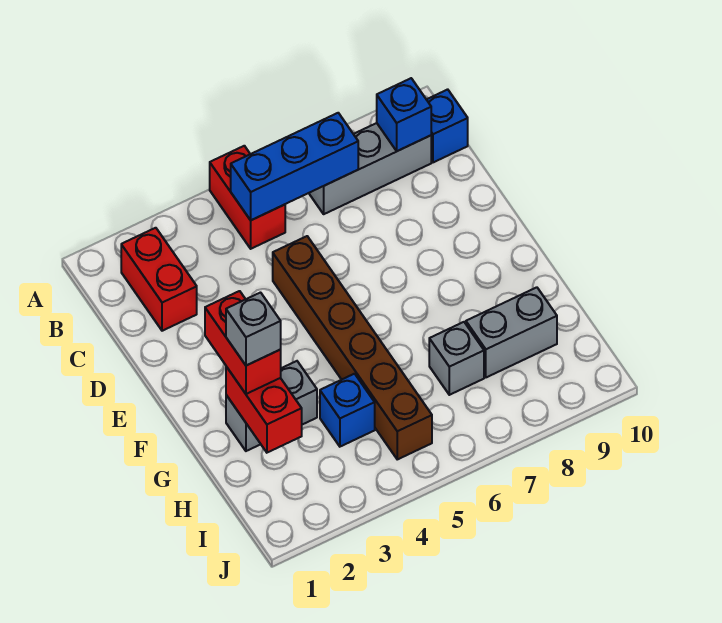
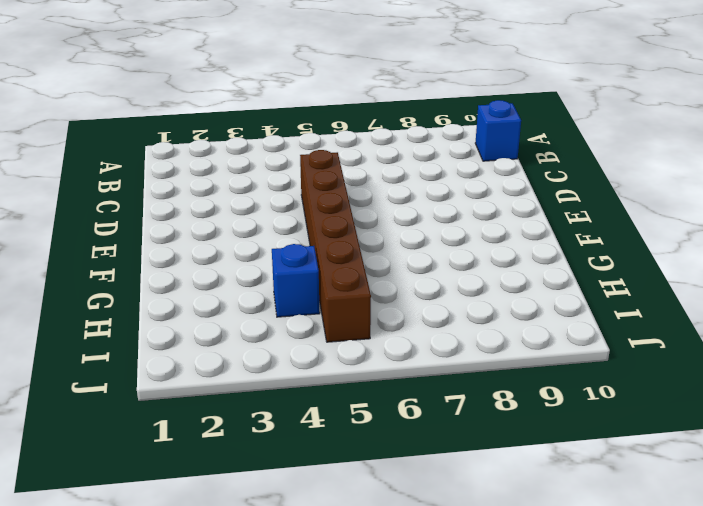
none -> red 1x2 brick [210,146,285,249]
none -> red 1x2 brick [121,228,197,331]
none -> grey 1x3 brick [309,123,431,214]

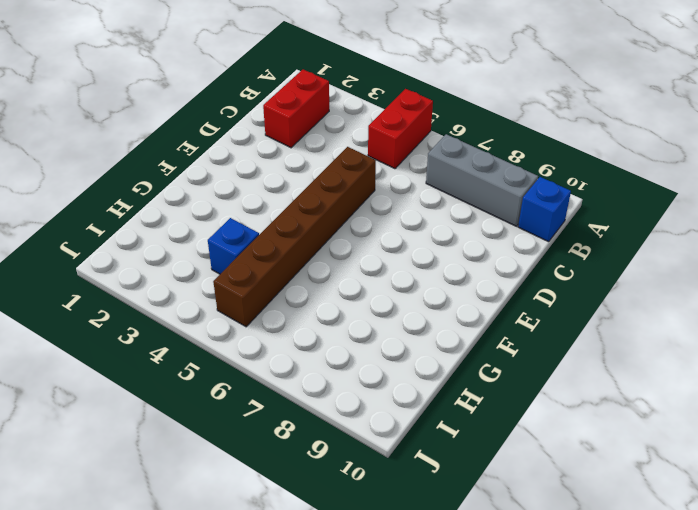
none -> grey 1x2 brick [226,361,317,451]
none -> grey 1x1 brick [429,322,484,395]
none -> grey 1x2 brick [466,287,557,377]

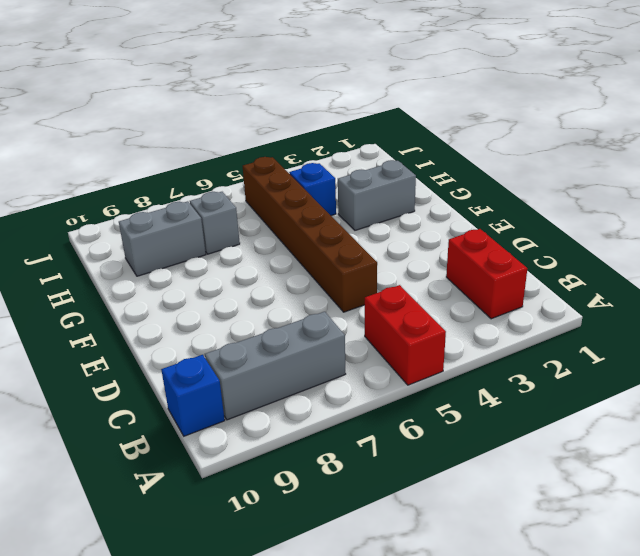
none -> blue 1x3 brick [231,113,358,220]
none -> blue 1x1 brick [377,78,431,151]
none -> red 1x2 brick [226,367,302,453]

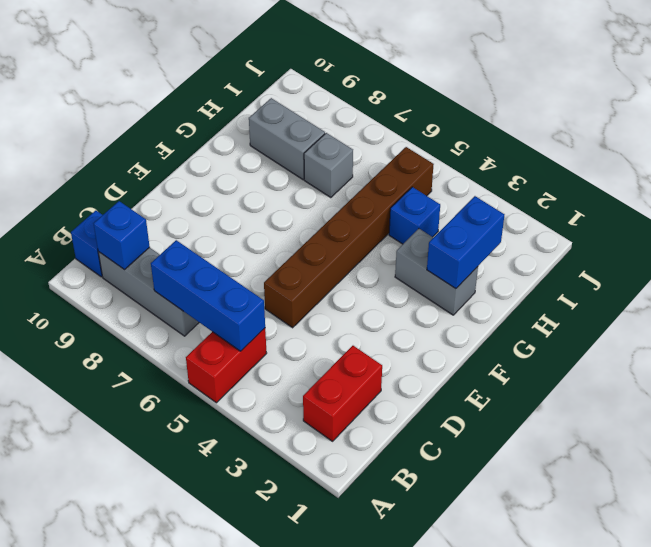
blue 1x2 brick [427,196,505,289] -> red 1x2 brick [226,367,302,453]
none -> red 1x2 brick [205,291,281,394]
none -> grey 1x1 brick [226,293,281,366]

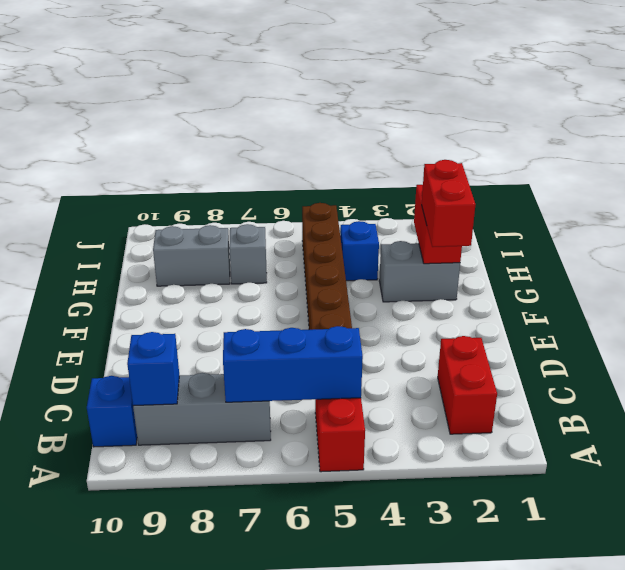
none -> grey 1x1 brick [226,293,281,366]

